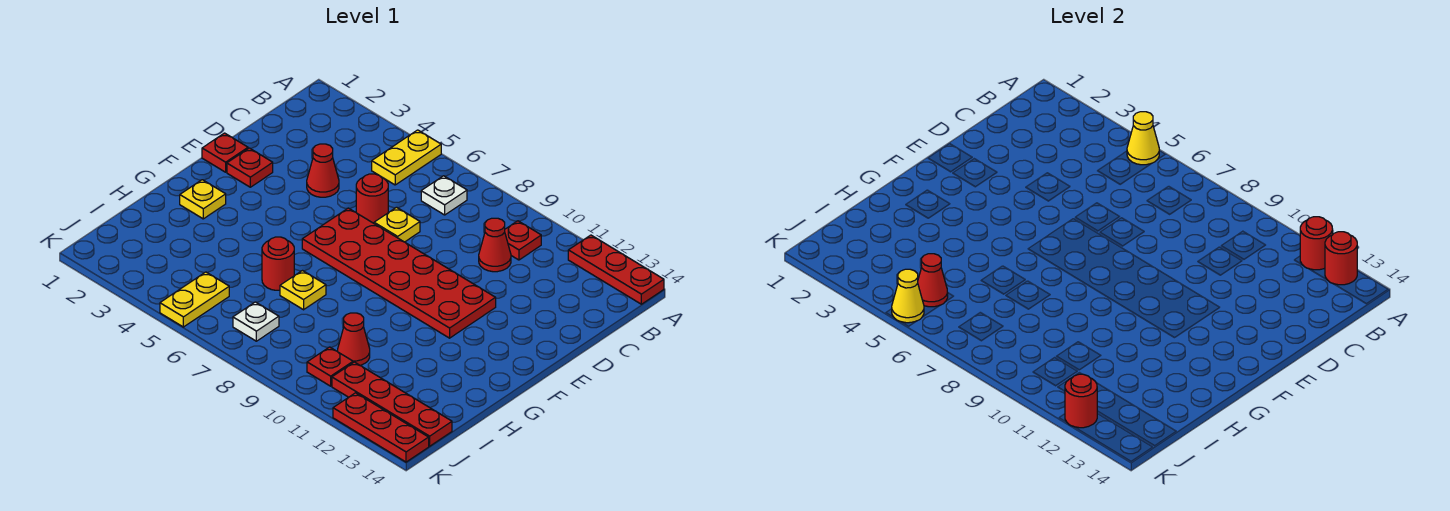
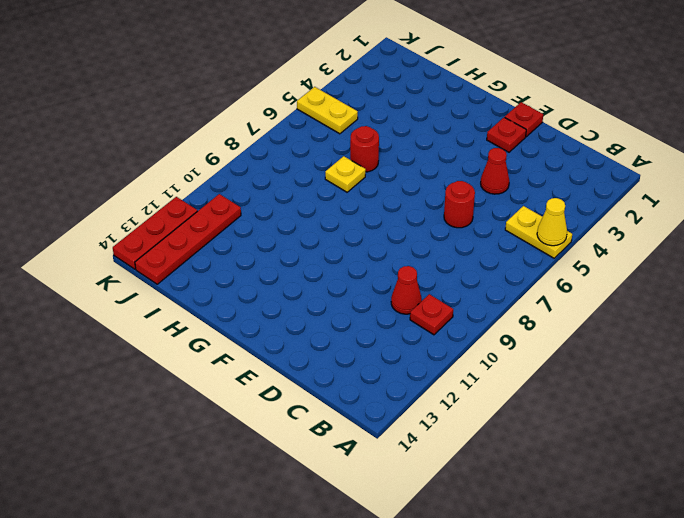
none -> red 1x3 plate [568,235,664,304]
none -> white 1x1 plate [421,176,467,215]
none -> yellow 1x1 plate [374,207,420,242]

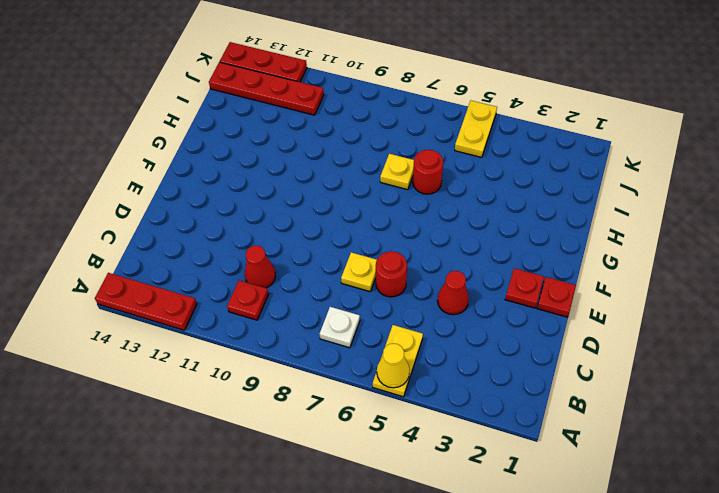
none -> red 2x6 plate [302,208,496,338]
none -> yellow 1x1 plate [180,180,226,219]
none -> red 1x1 cone [338,313,370,365]

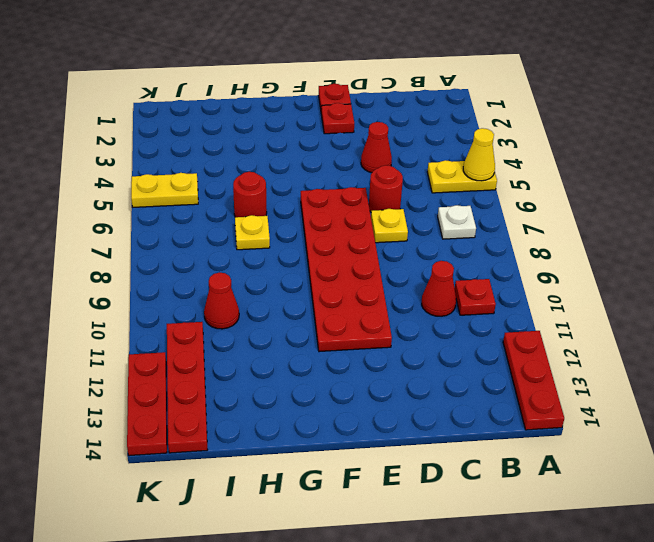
none -> yellow 1x1 plate [180,180,226,219]
none -> white 1x1 plate [233,302,279,341]
none -> red 1x1 plate [307,347,353,386]

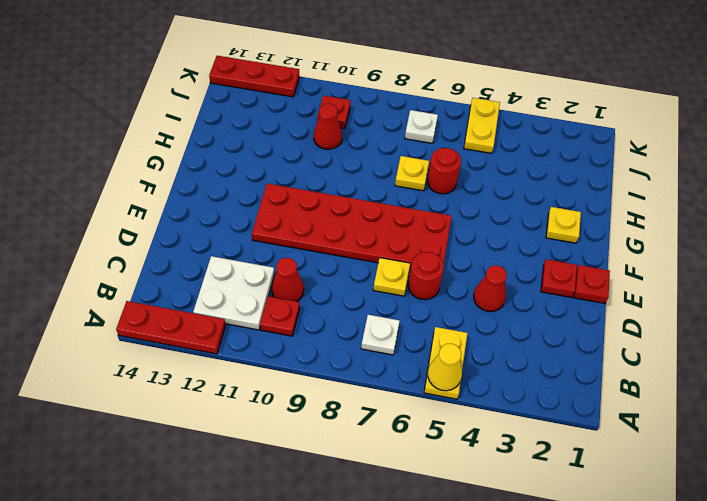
white 2x2 plate [193,256,274,330] -> none
none -> red 1x4 plate [332,362,452,446]
none -> red 1x1 round brick [1300,217,1333,270]
none -> red 1x1 round brick [1325,232,1357,285]

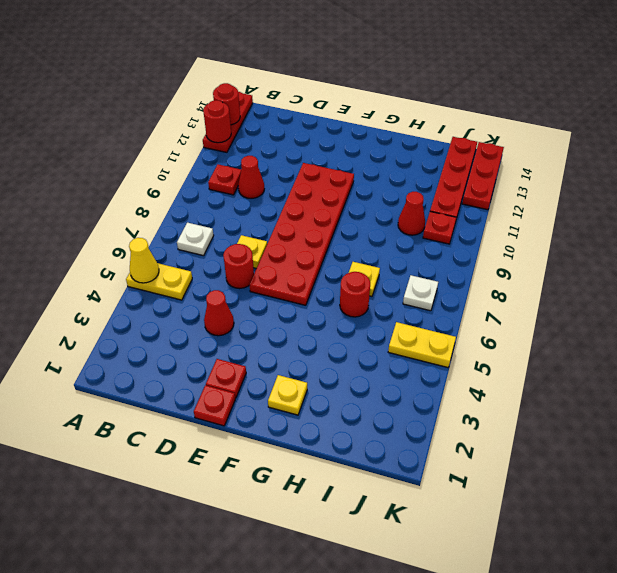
none -> red 1x1 cone [918,254,948,307]
none -> yellow 1x1 cone [892,269,924,323]
none -> red 1x1 round brick [1065,374,1097,428]

